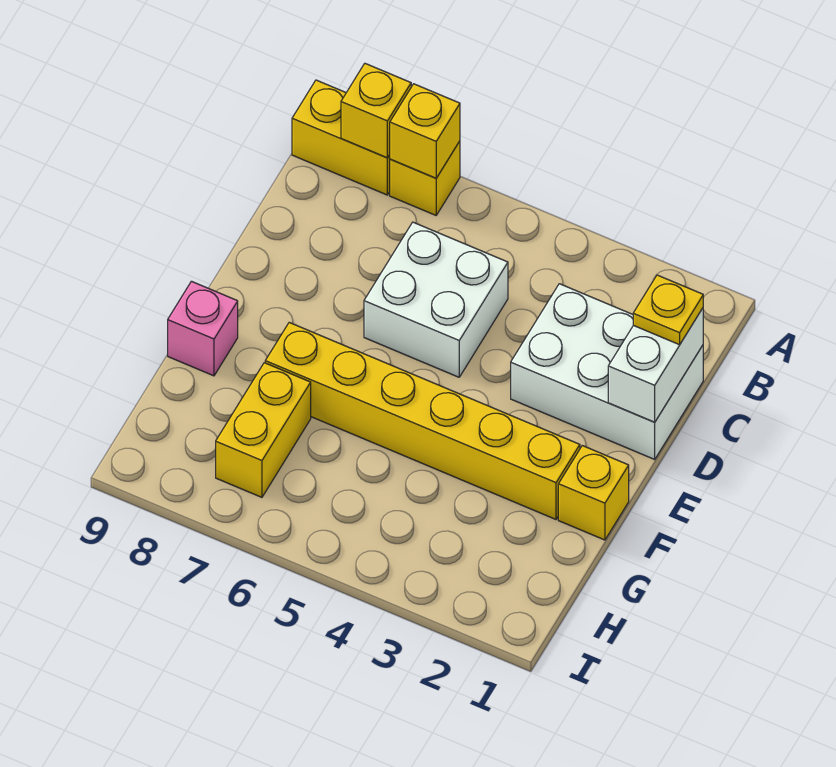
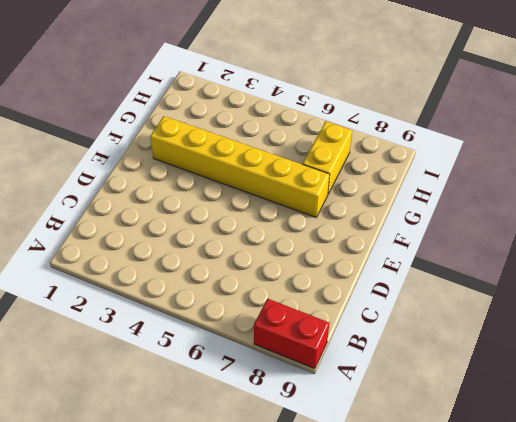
red 1x2 brick [254,298,329,369] -> yellow 1x2 brick [292,80,390,195]
none -> yellow 1x1 brick [390,141,460,215]
none -> white 2x3 brick [511,284,703,459]
none -> white 2x2 brick [364,222,508,377]

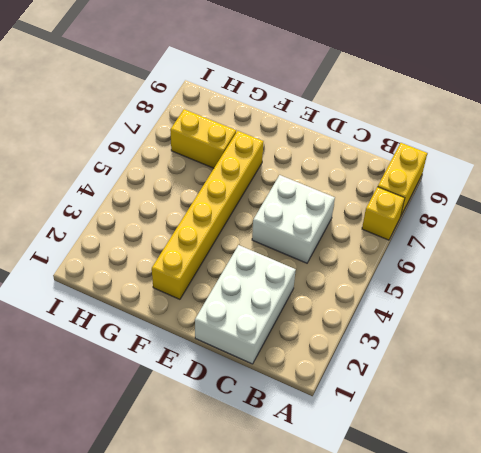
none -> yellow 1x1 brick [558,446,629,540]
none -> pink 1x1 brick [168,281,238,376]
none -> yellow 1x1 brick [390,84,460,178]

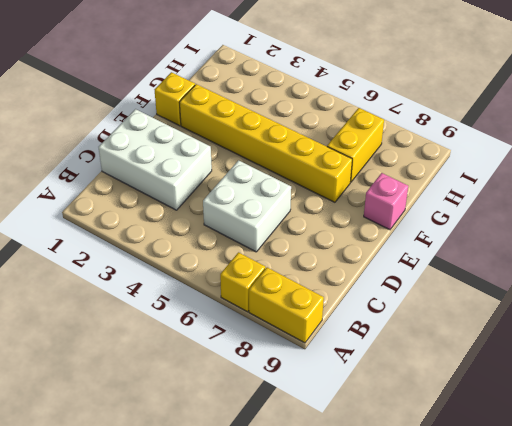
none -> yellow 1x1 brick [390,84,460,178]
none -> yellow 1x1 brick [341,64,411,158]
none -> white 1x2 brick [608,308,703,422]

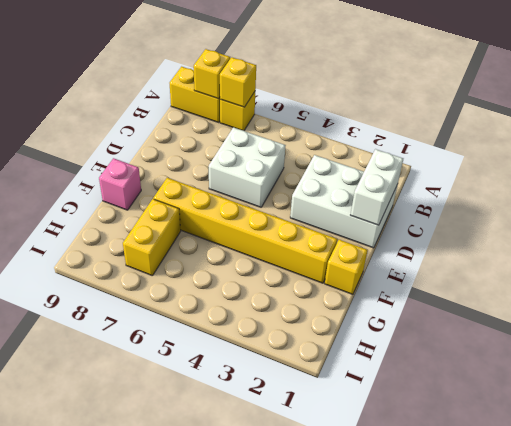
none -> yellow 1x1 plate [633,275,703,345]

